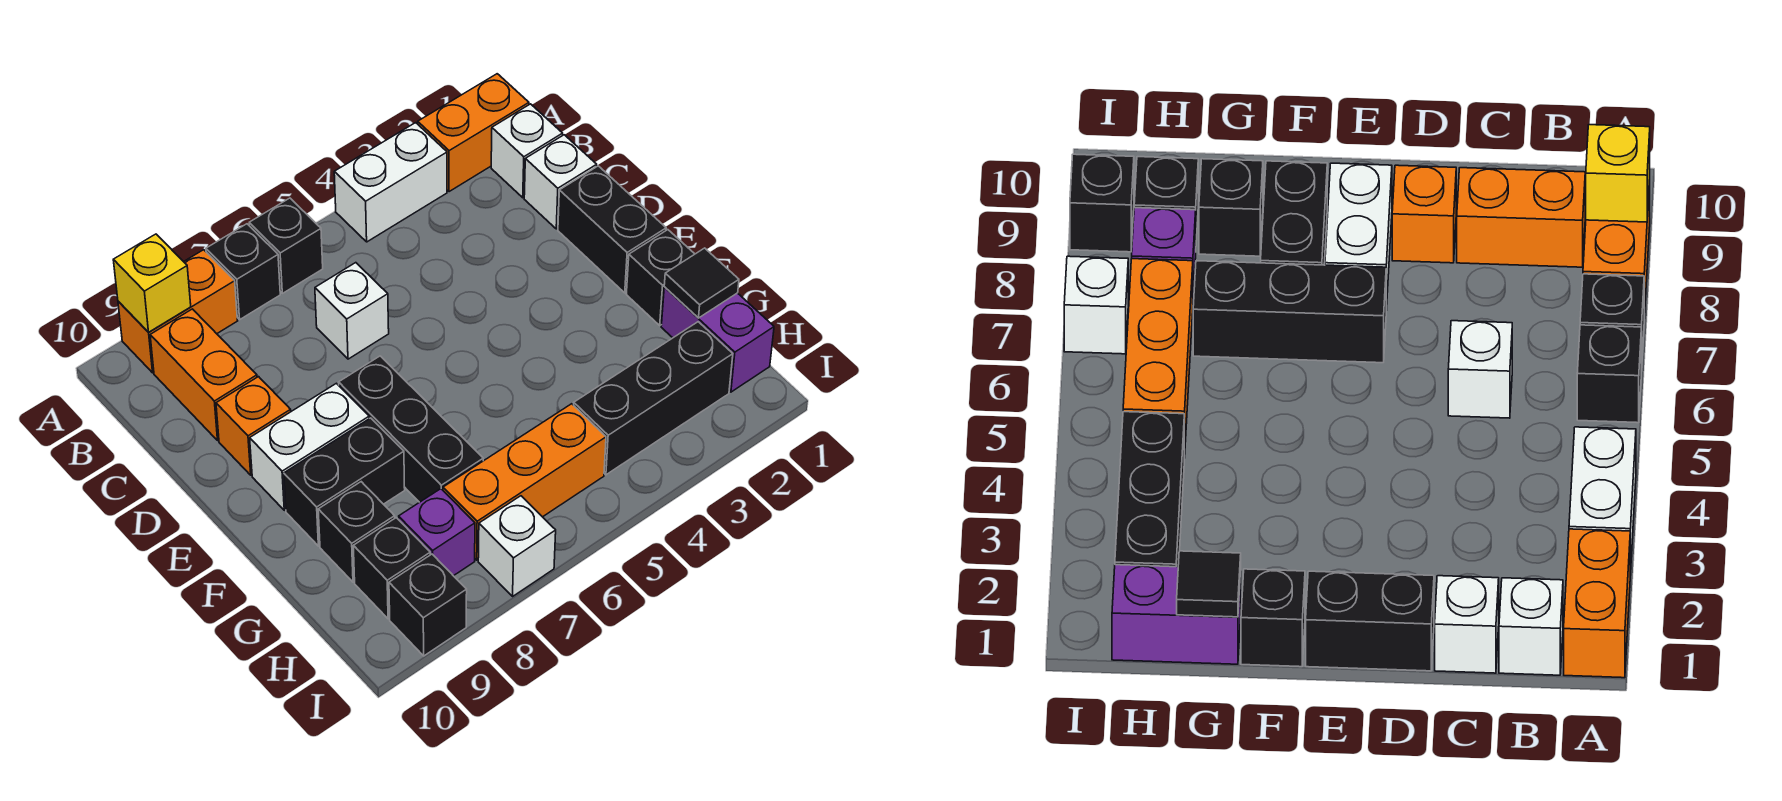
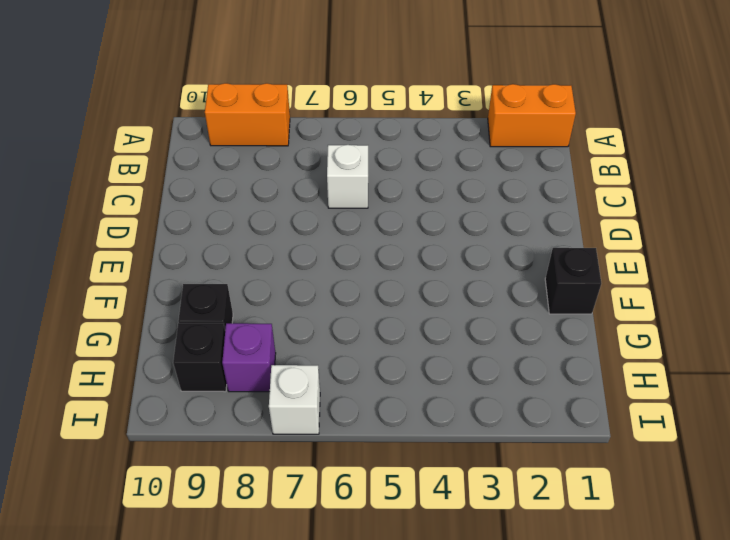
none -> white 1x2 brick [334,123,447,242]
none -> black 1x1 brick [249,198,323,293]
none -> black 1x1 brick [206,224,280,319]

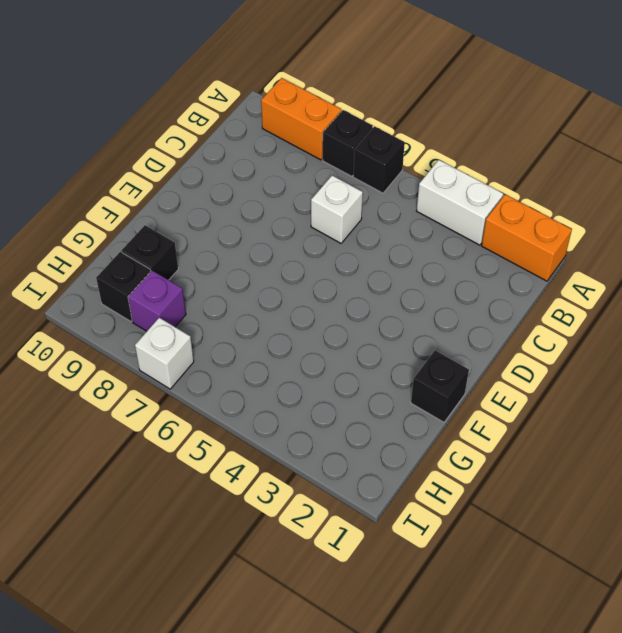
none -> white 1x1 brick [491,104,563,198]
none -> orange 1x2 brick [150,309,257,440]
none -> white 1x1 brick [524,135,597,229]

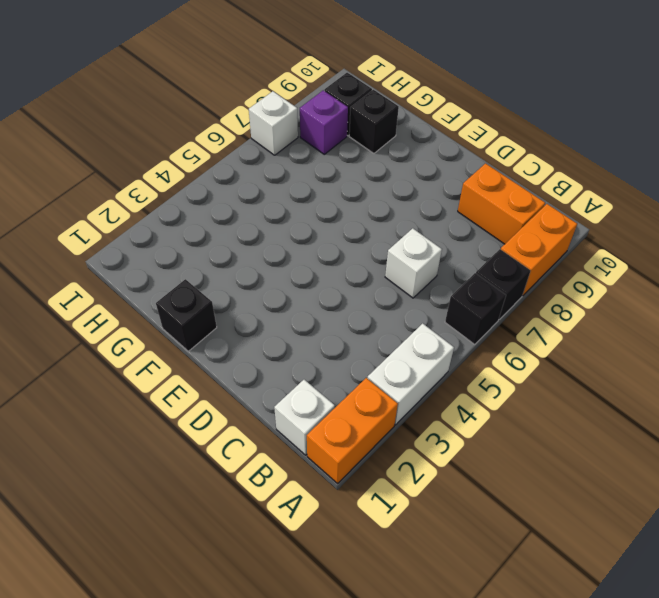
none -> white 1x1 brick [524,135,597,229]
none -> black 1x2 brick [558,166,666,293]
none -> orange 1x1 brick [216,377,291,475]

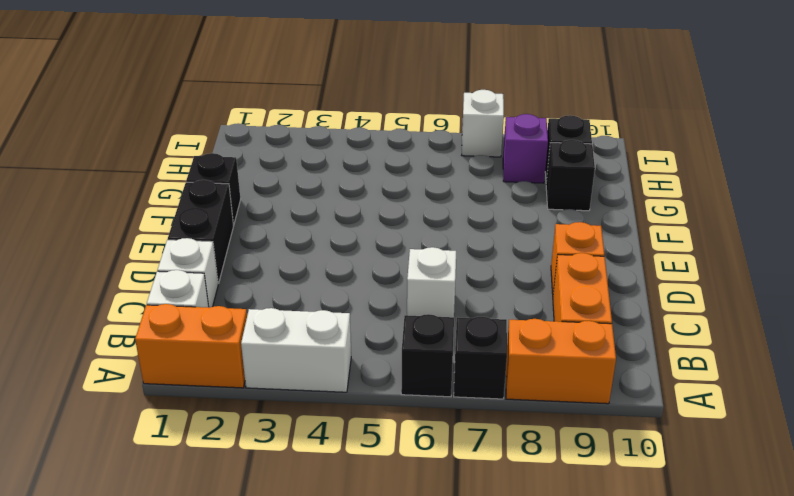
none -> black 1x3 brick [339,356,483,502]
none -> white 1x2 brick [250,383,369,510]
none -> black 1x2 brick [284,418,405,546]

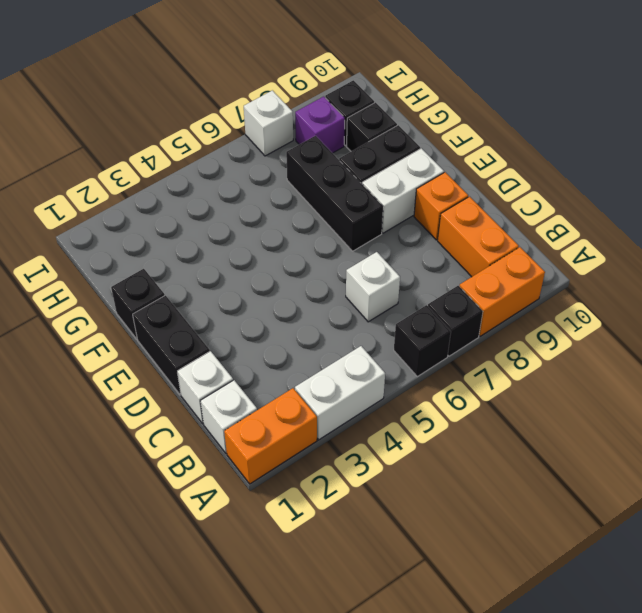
none -> purple 1x2 brick [661,287,774,392]
none -> black 1x3 brick [574,322,733,475]
none -> orange 1x3 brick [443,404,606,560]

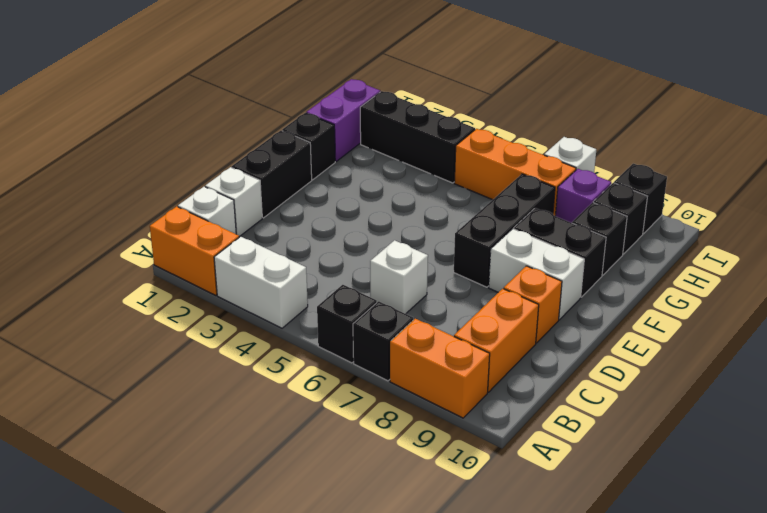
none -> yellow 1x1 brick [113,234,191,332]
none -> black 1x1 tile [664,248,739,318]

